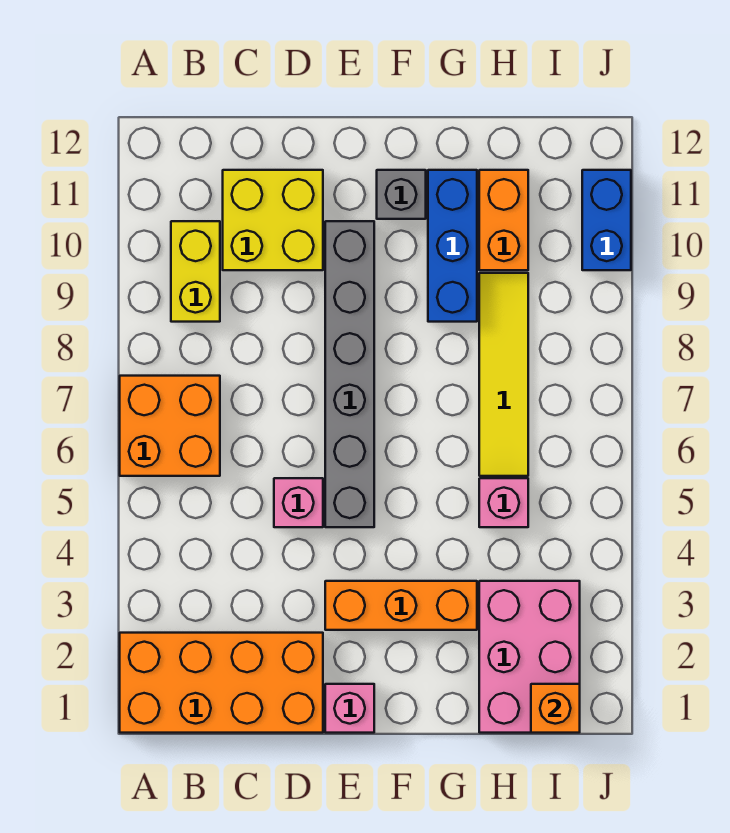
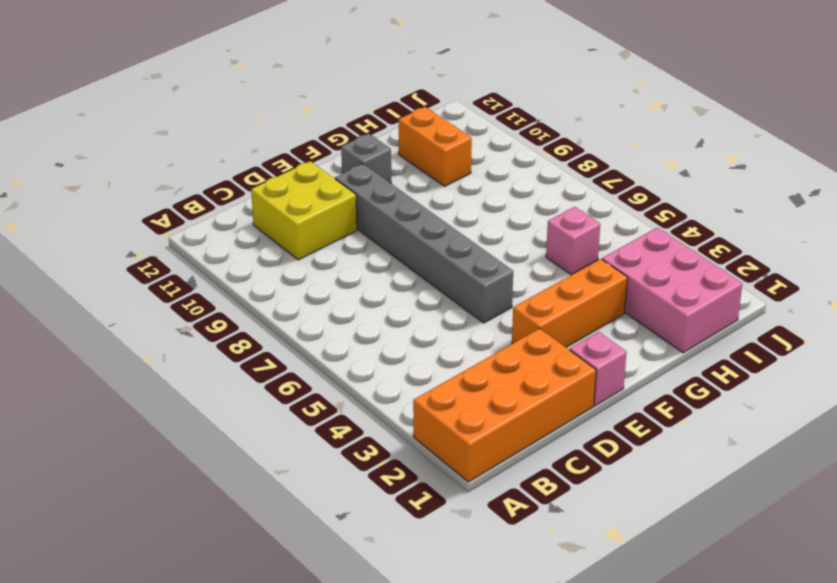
none -> orange 2x2 brick [120,376,220,476]
none -> yellow 1x2 brick [171,221,220,322]
none -> pink 1x1 brick [274,478,323,527]

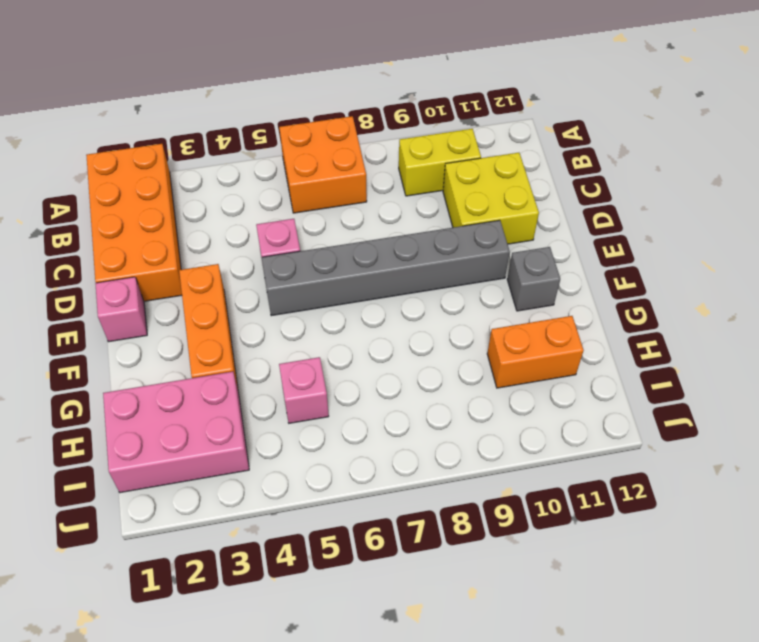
none -> blue 1x3 brick [428,170,477,322]
none -> yellow 1x4 tile [479,273,528,476]
none -> blue 1x2 brick [582,170,631,270]

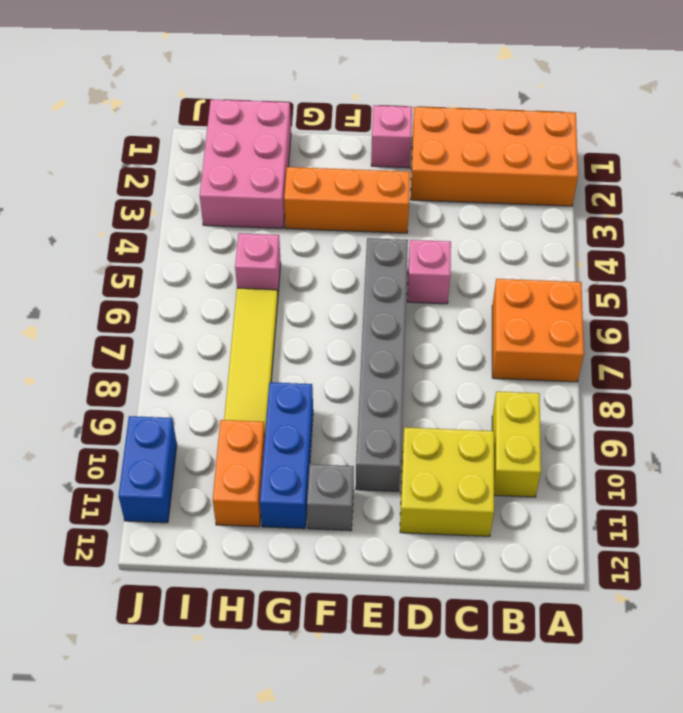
none -> orange 1x1 brick [531,684,580,733]

